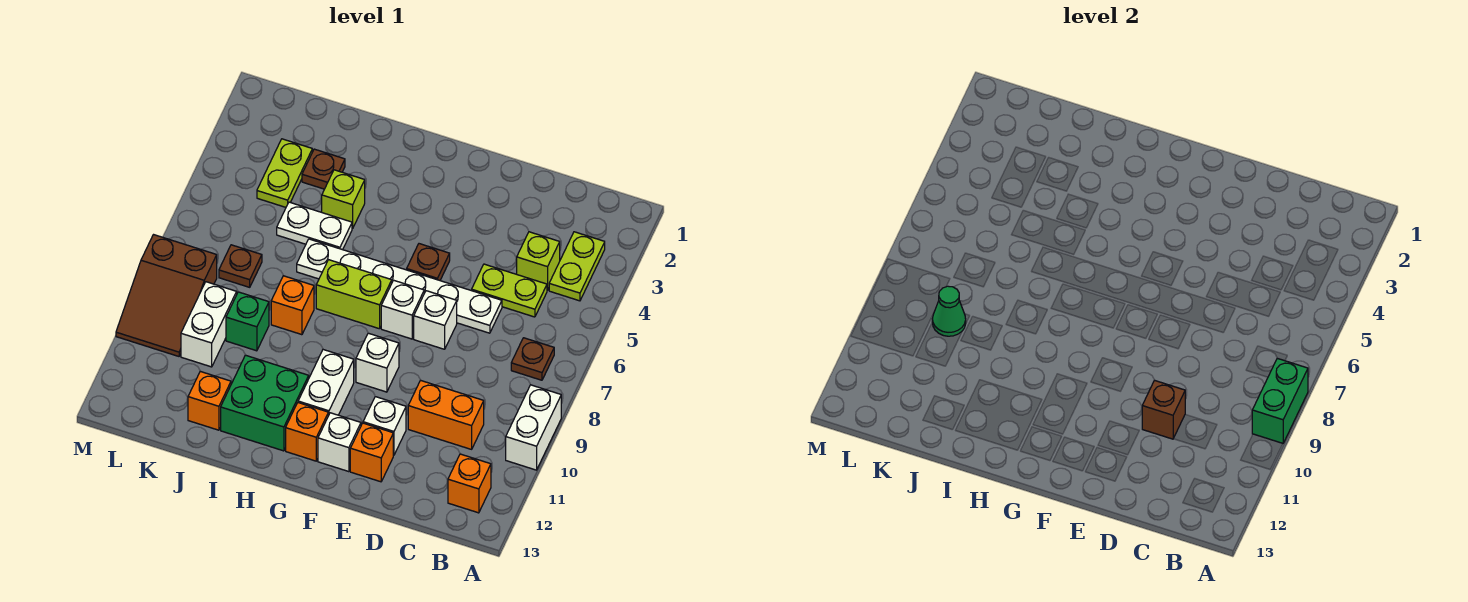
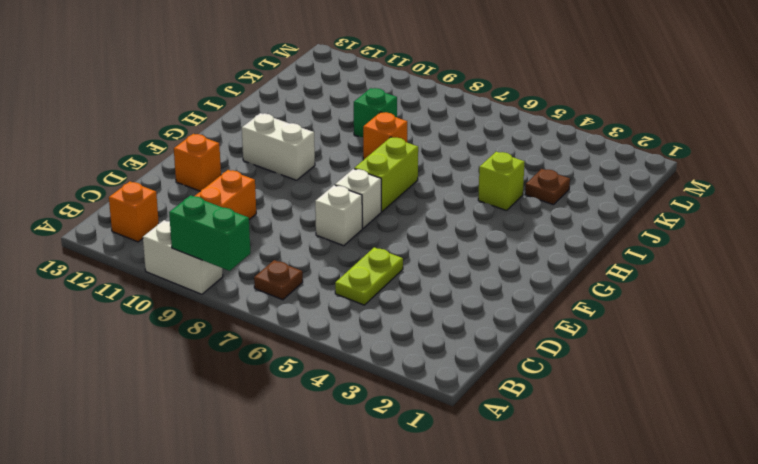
none -> lime 1x2 plate [549,232,605,301]
none -> lime 1x1 brick [517,232,560,291]
none -> white 1x6 plate [297,239,502,333]
none -> white 1x1 brick [363,397,406,455]

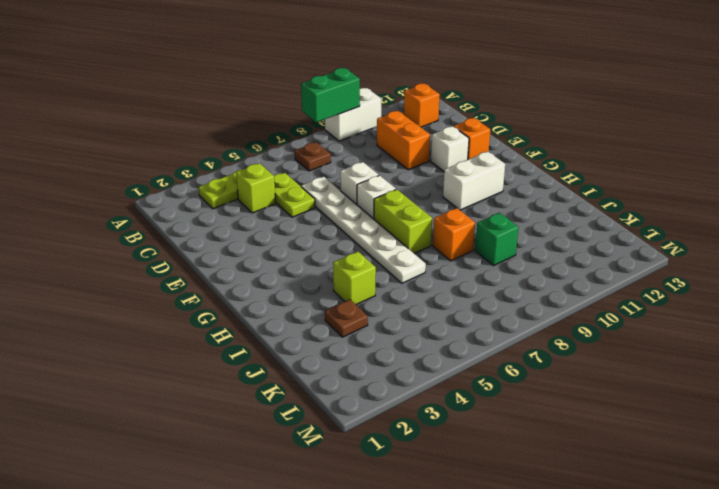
none -> brown 1x1 plate [407,244,450,280]
none -> white 1x1 brick [356,333,399,392]
none -> white 1x1 brick [318,413,361,472]
none -> orange 1x1 brick [286,403,328,461]

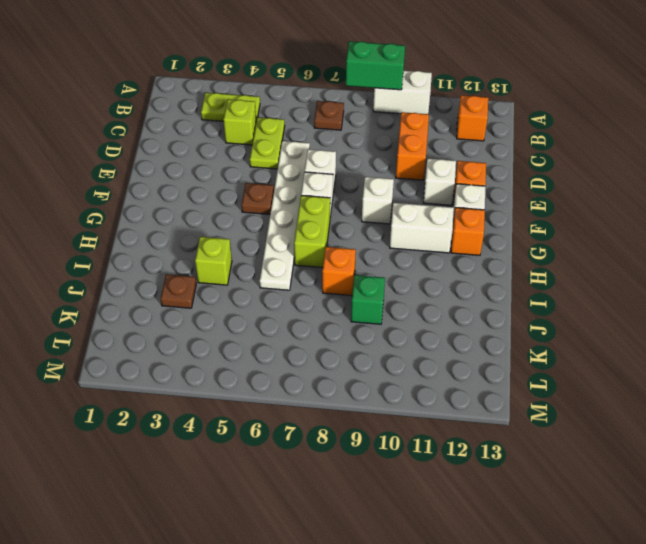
none -> green 2x2 brick [221,355,309,451]
none -> white 1x2 plate [277,202,352,250]
none -> orange 1x1 brick [188,371,231,430]
none -> lime 1x2 plate [257,139,312,207]

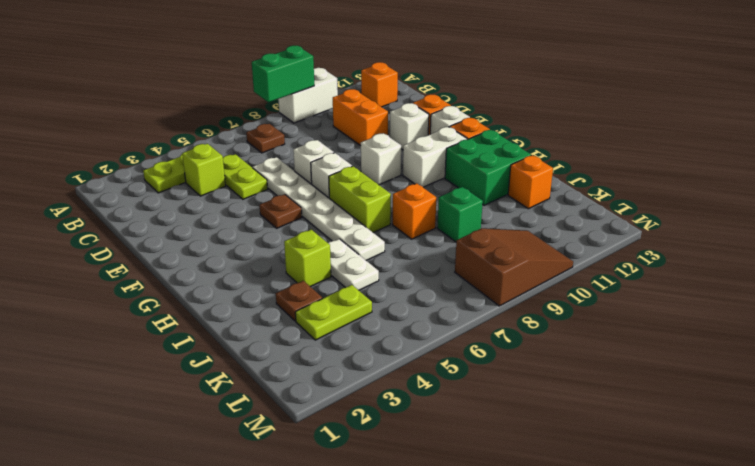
none -> brown 1x1 plate [219,245,262,287]
none -> white 1x2 brick [181,282,237,367]
none -> brown 1x1 brick [1142,380,1185,439]
none -> green 1x1 cone [932,286,966,336]

